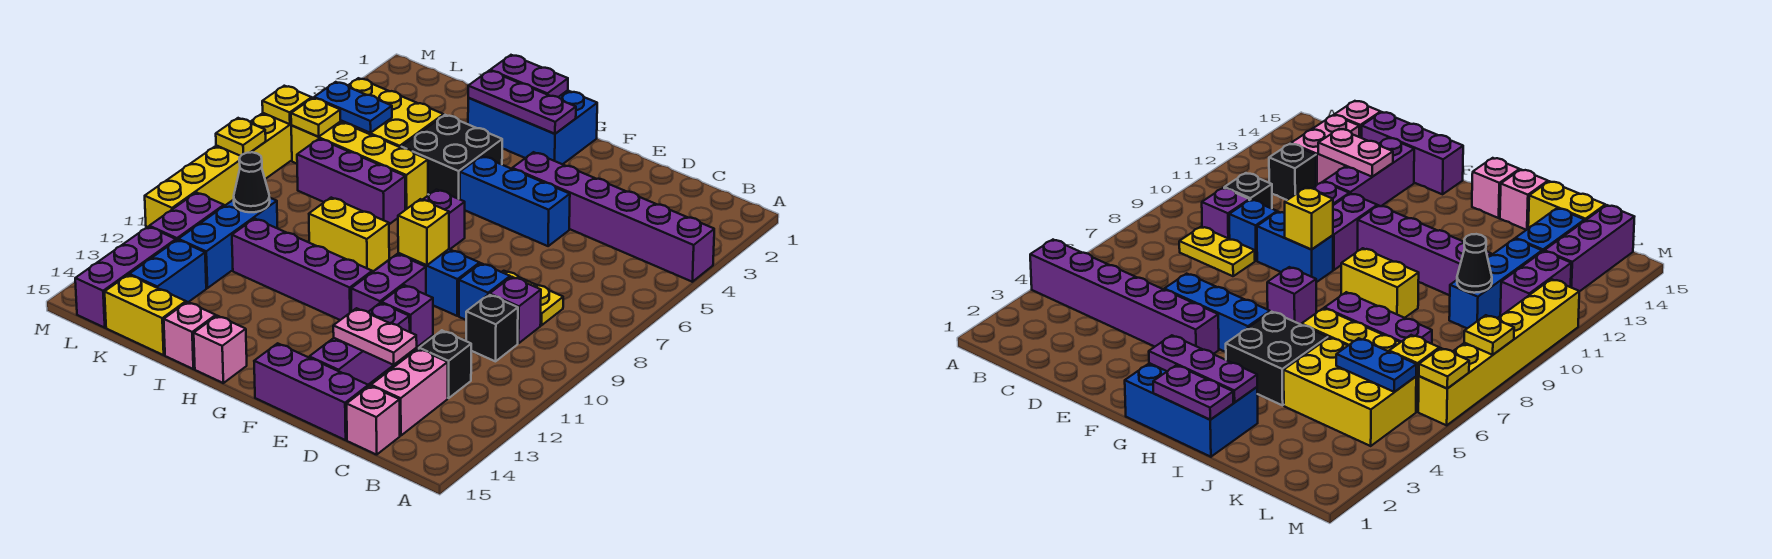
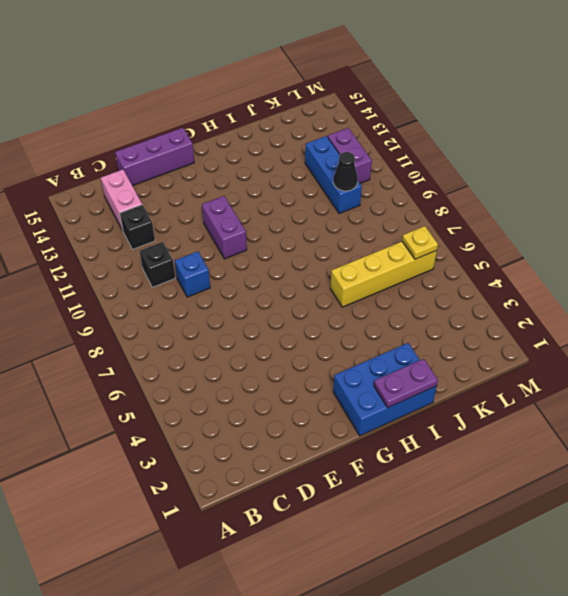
none -> purple 1x6 brick [512,152,714,282]
none -> yellow 1x2 plate [502,271,563,325]
none -> purple 1x1 brick [490,277,541,343]
none -> pink 1x1 brick [347,386,400,455]

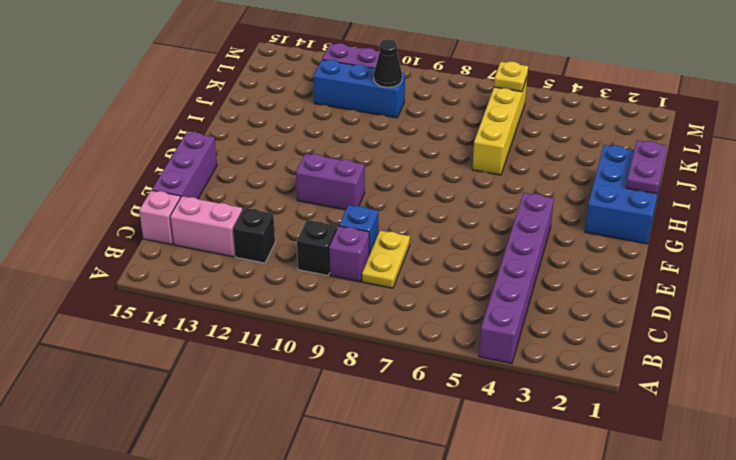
none -> blue 1x3 brick [460,156,570,246]
none -> blue 1x2 brick [398,249,480,316]
none -> purple 1x1 brick [382,285,433,347]
none -> purple 1x3 brick [309,303,410,385]

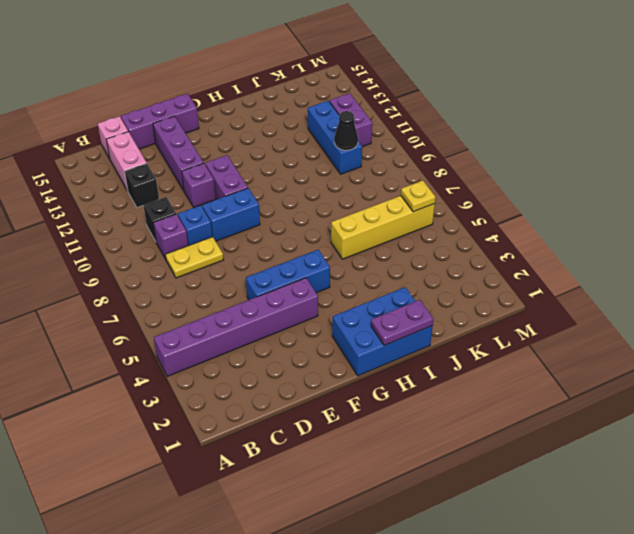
none -> purple 1x1 brick [423,190,465,249]
none -> purple 1x4 brick [232,219,372,320]
none -> black 2x2 brick [401,115,502,199]
none -> yellow 1x2 brick [309,198,389,272]

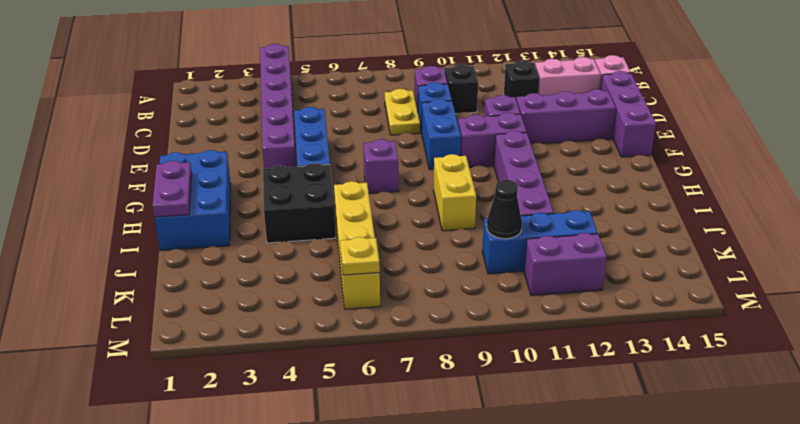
none -> pink 1x1 brick [194,316,247,383]
none -> purple 1x3 brick [297,139,405,224]
none -> pink 1x1 brick [164,302,216,369]
none -> yellow 2x3 brick [340,78,444,147]

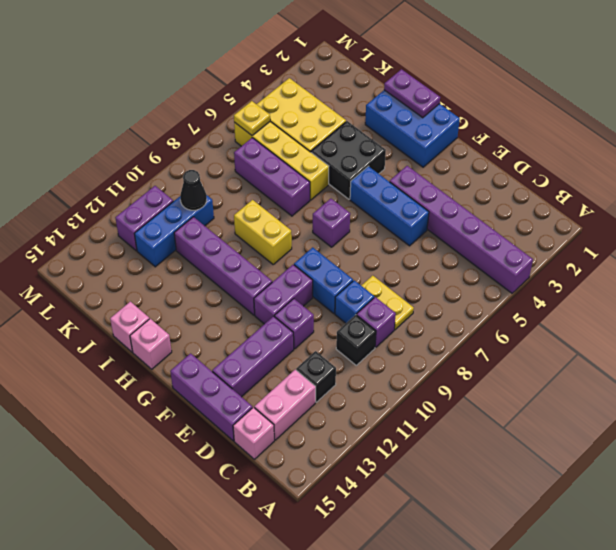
none -> yellow 1x2 brick [105,275,186,355]
none -> blue 1x2 brick [129,240,206,302]
none -> purple 1x3 brick [75,227,176,328]
none -> yellow 1x6 brick [145,113,292,228]

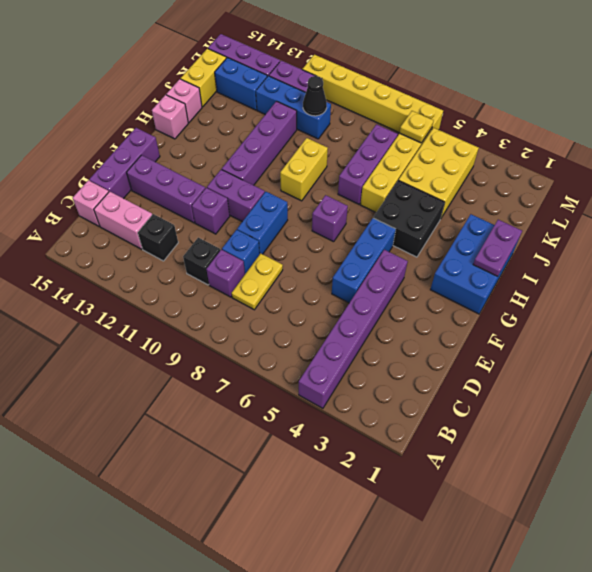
none -> pink 1x2 plate [333,308,417,365]
none -> yellow 1x1 brick [398,199,449,265]
none -> purple 1x3 plate [468,71,576,134]
none -> blue 1x2 plate [314,82,392,133]

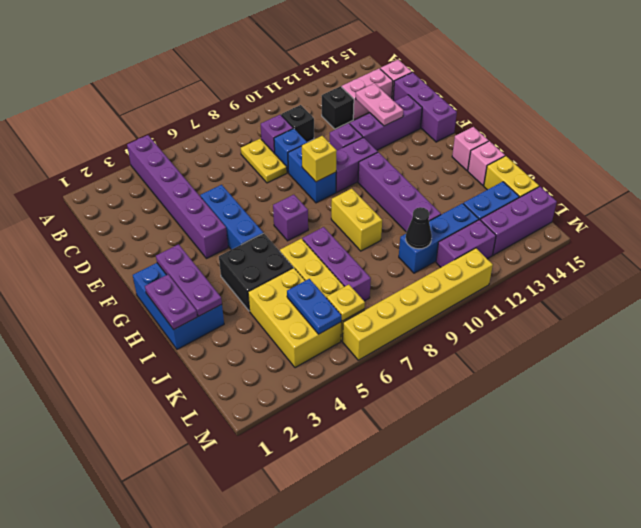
none -> yellow 1x1 plate [262,86,312,124]
none -> yellow 1x1 plate [216,118,266,156]

